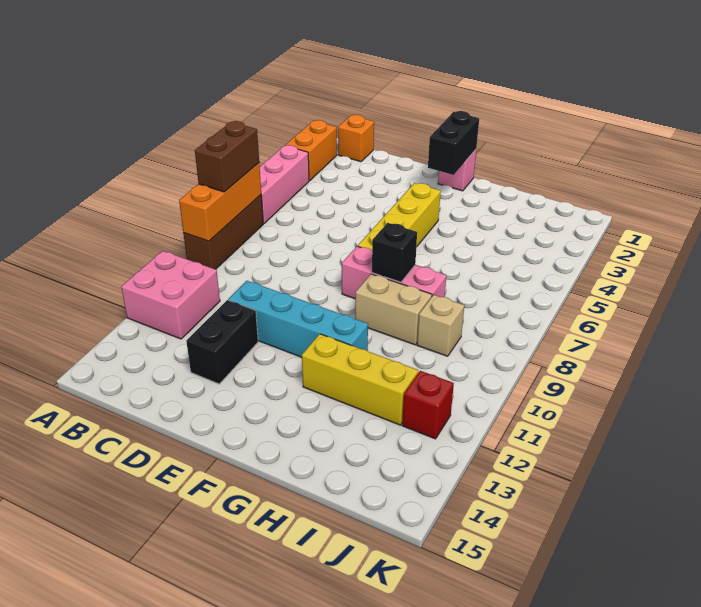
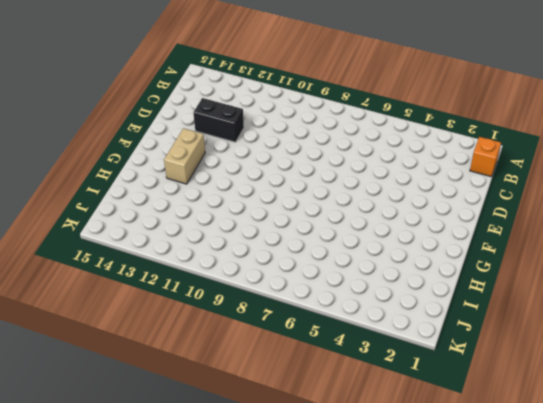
tan 1x2 brick [164,128,205,184] -> tan 1x2 brick moved to [355,274,432,345]
none -> orange 1x2 brick [285,120,337,181]
none -> pink 1x3 brick [260,145,309,224]
none -> brown 1x3 brick [183,195,263,269]

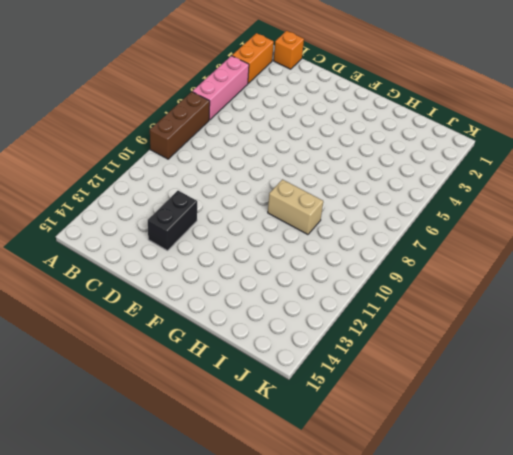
none -> pink 2x2 brick [121,251,220,339]
none -> cyan 1x4 brick [228,281,368,357]
none -> pink 1x1 brick [438,150,476,191]

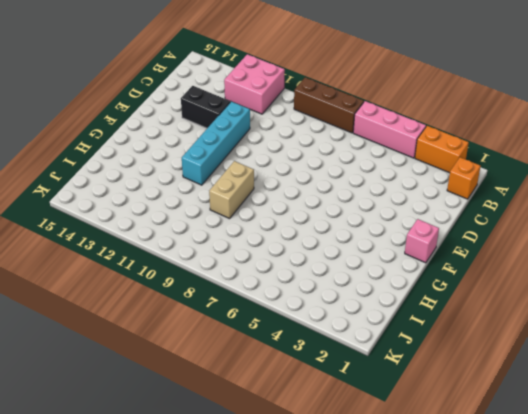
none -> yellow 1x4 brick [358,183,441,250]
none -> pink 1x3 brick [342,246,446,299]
none -> yellow 1x3 brick [302,334,418,425]

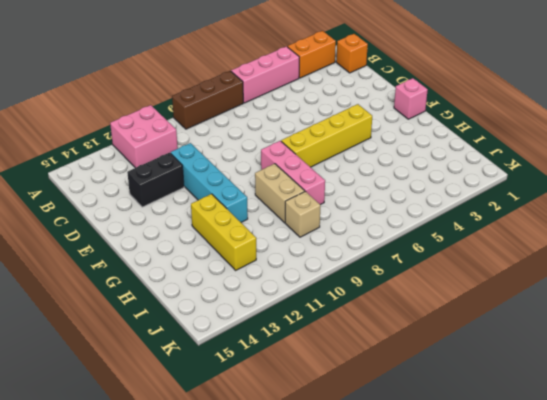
none -> red 1x1 brick [402,371,454,439]
none -> orange 1x3 brick [179,163,261,241]
none -> black 1x2 brick [428,111,479,175]

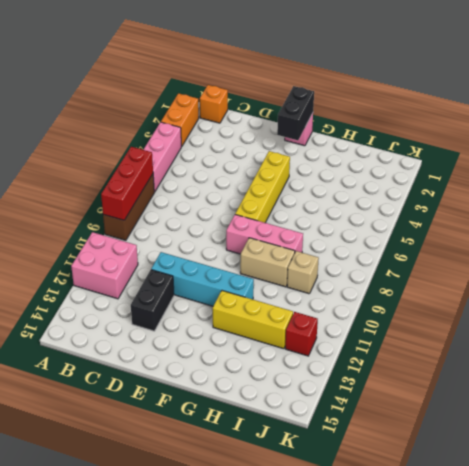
red 1x3 brick [101,147,153,220] -> orange 1x3 brick [179,163,261,241]
none -> black 1x1 brick [372,223,417,282]
none -> brown 1x2 brick [195,121,259,192]

